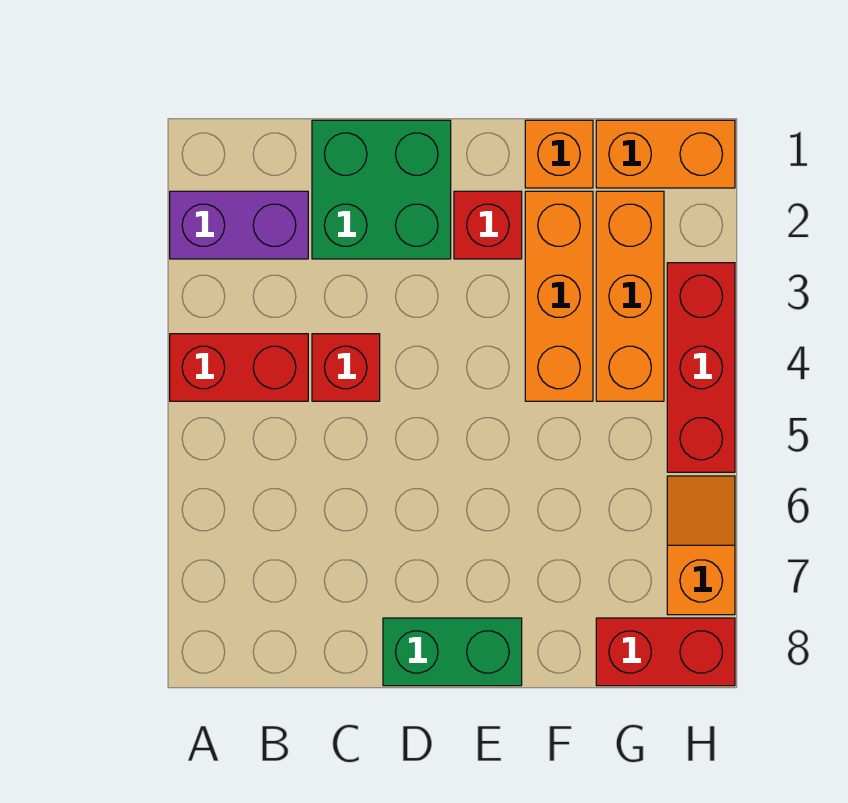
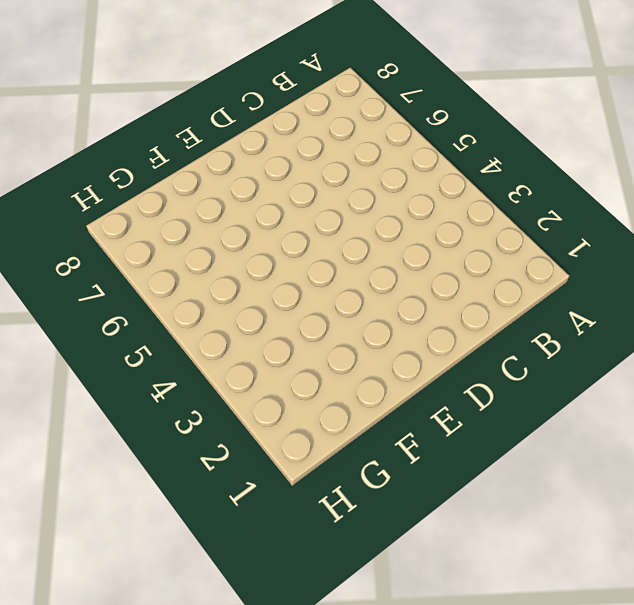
none -> purple 1x2 brick [170,191,308,259]
none -> red 1x2 brick [170,334,308,401]
none -> green 2x2 brick [312,120,451,259]

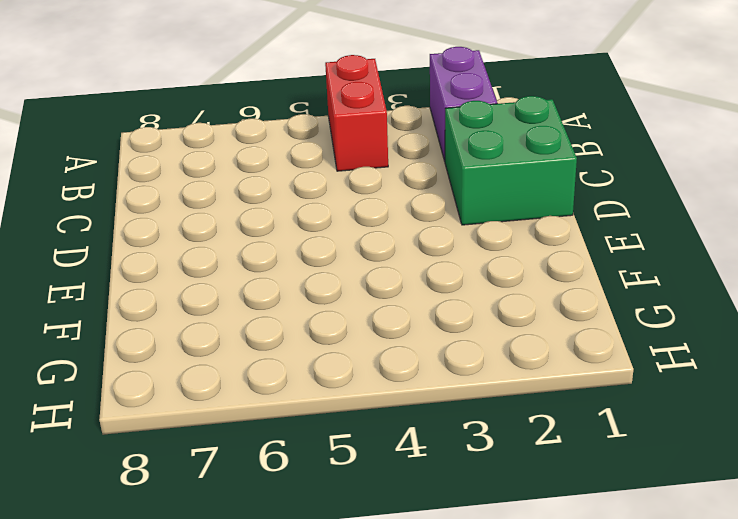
none -> red 1x1 brick [312,334,380,401]
none -> green 1x2 brick [383,618,522,686]
none -> red 1x1 brick [454,191,522,259]

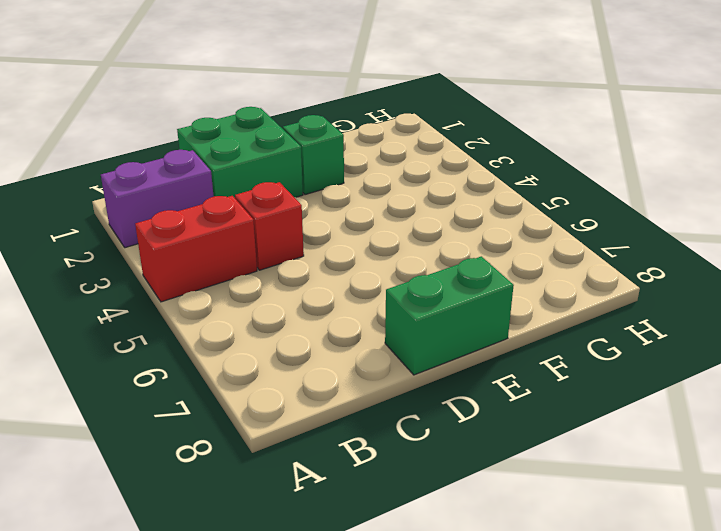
green 1x1 brick [283,115,344,195] -> red 1x1 brick [454,191,522,259]
none -> orange 1x1 brick [525,120,593,188]
none -> orange 1x3 brick [525,191,593,401]
none -> orange 1x2 brick [596,120,735,188]

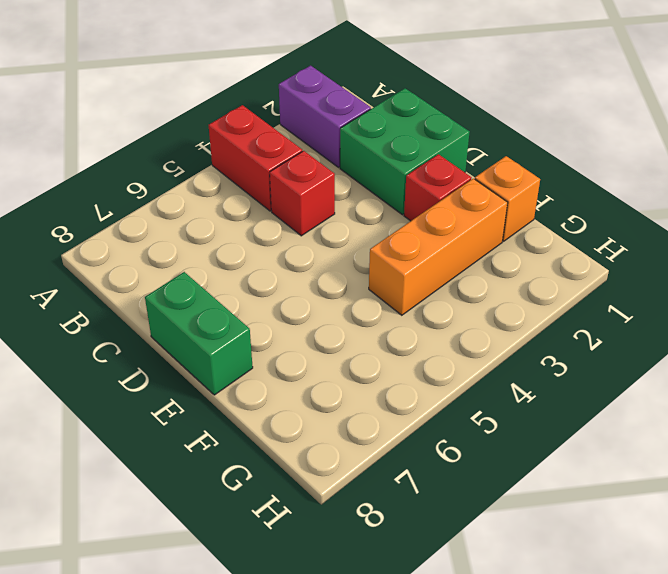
none -> orange 1x2 brick [596,120,735,188]
none -> orange 1x3 brick [596,191,664,401]
none -> red 1x2 brick [596,618,735,686]

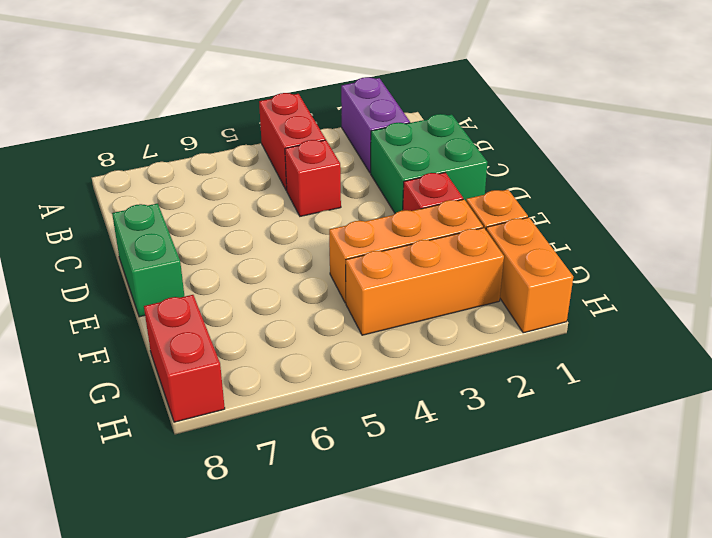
none -> red 1x3 brick [667,263,735,472]
none -> orange 1x2 slope [667,476,735,615]

